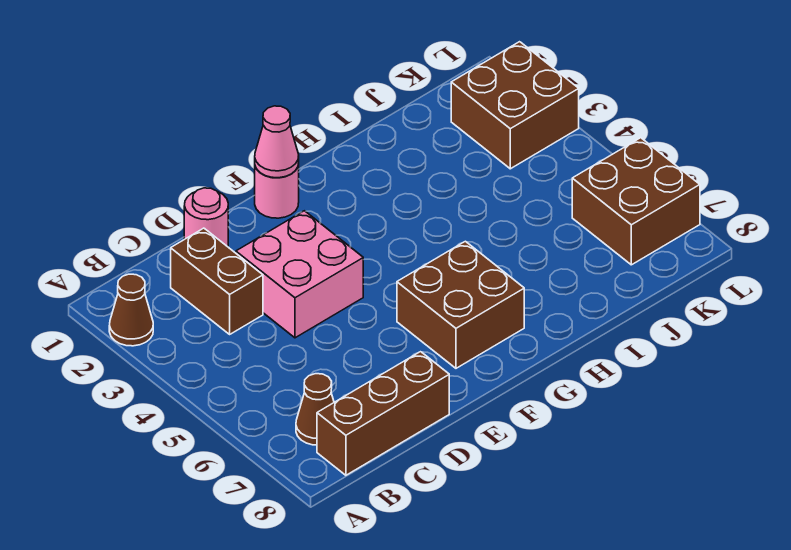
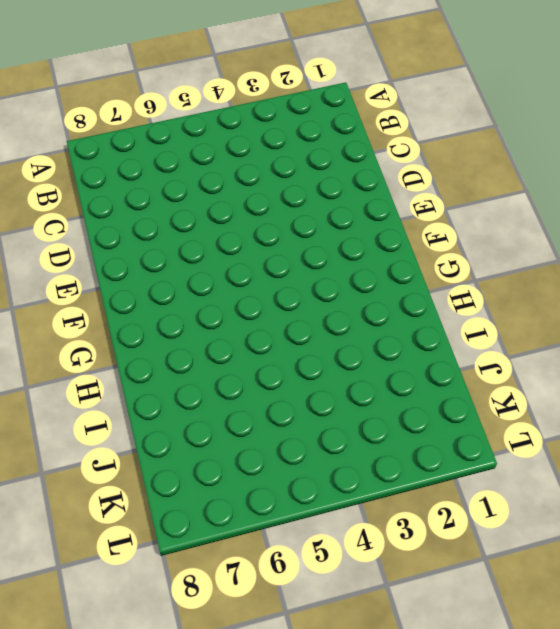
none -> brown 1x1 cone [109,274,153,346]
none -> brown 1x1 cone [296,374,334,445]

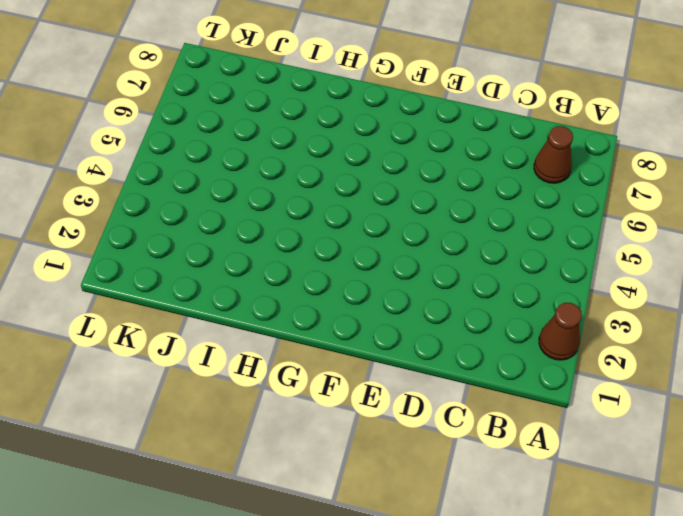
none -> brown 1x3 brick [317,352,449,475]
none -> brown 1x2 brick [171,228,263,334]

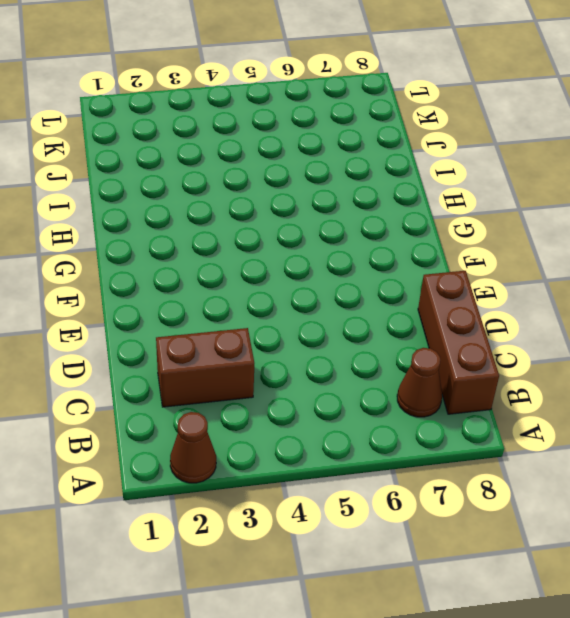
none -> pink 1x1 round brick [184,188,228,247]
none -> pink 2x2 brick [236,211,363,338]

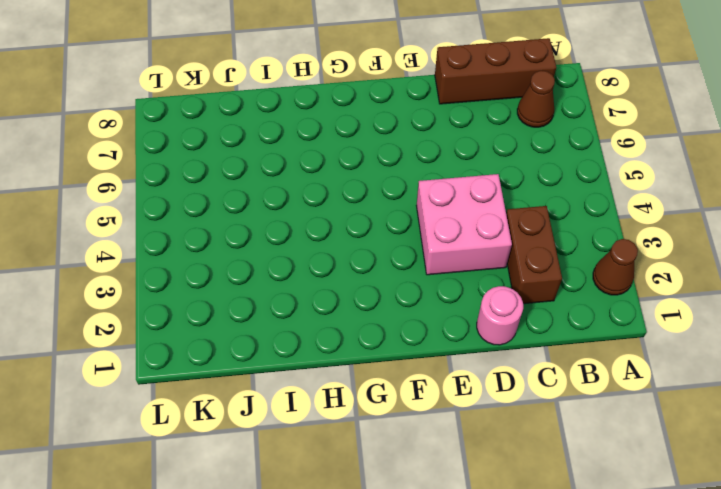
none -> pink 1x1 round brick [255,163,299,218]
none -> brown 2x2 brick [397,241,524,368]

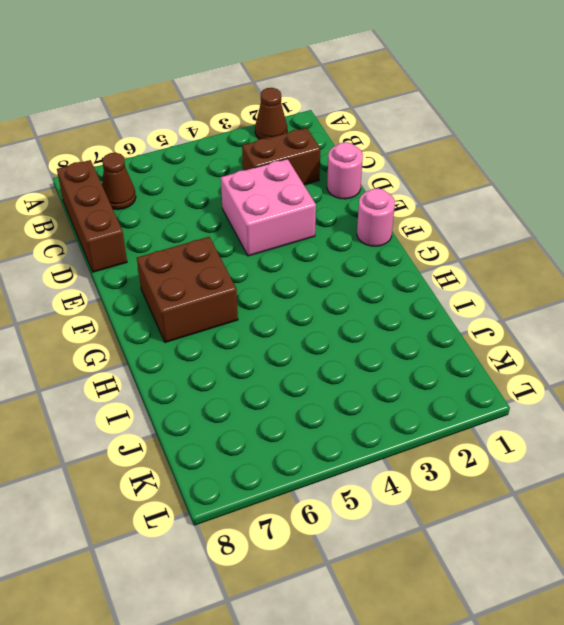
none -> brown 2x2 brick [451,42,579,169]
none -> brown 2x2 brick [572,138,700,265]

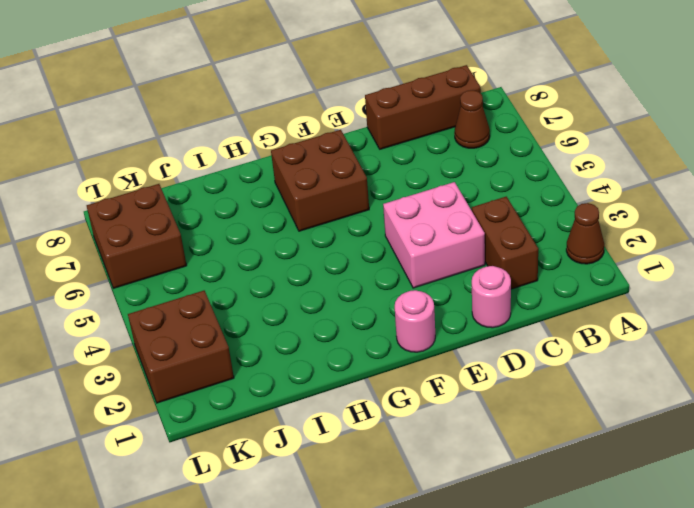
none -> pink 1x1 cone [255,106,299,178]

